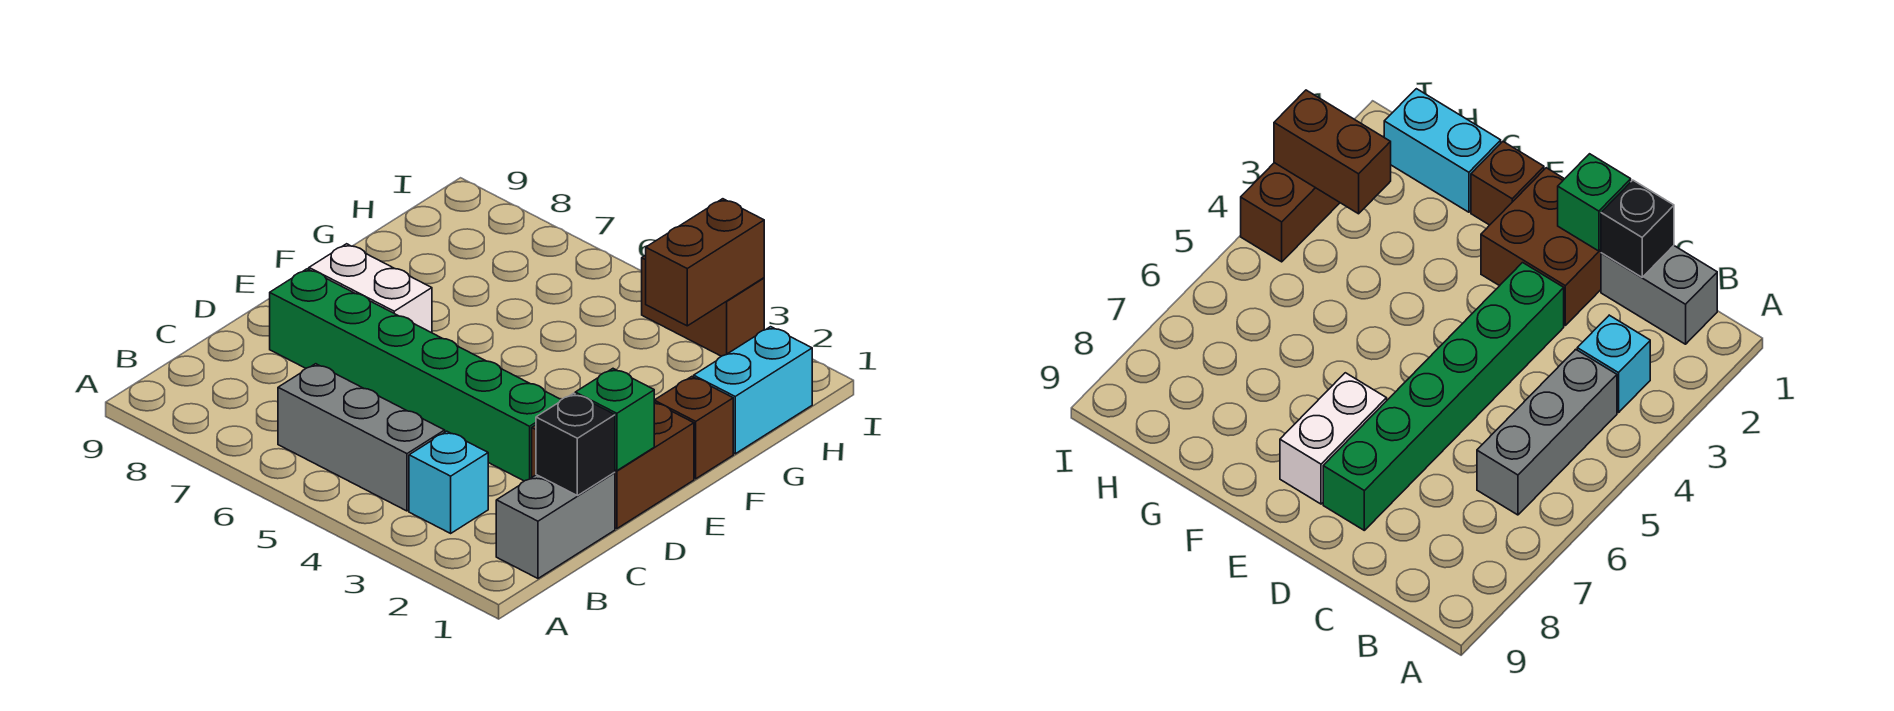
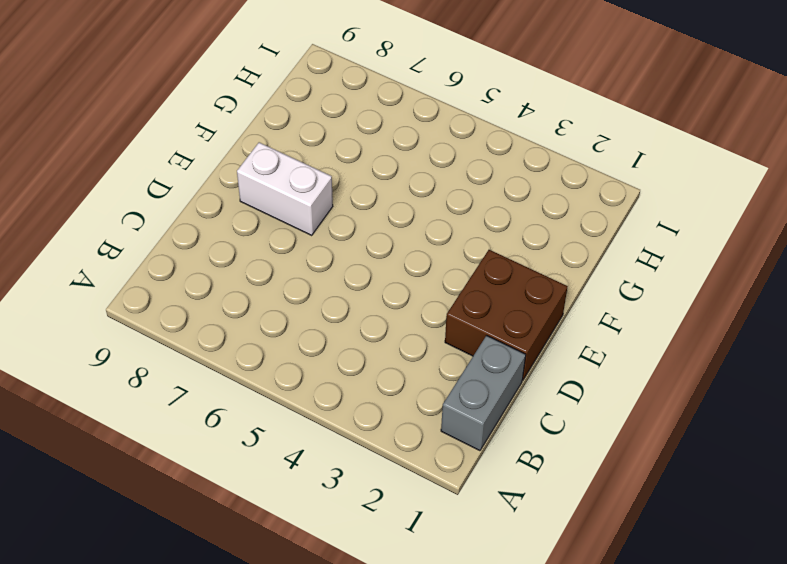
none -> cyan 1x1 brick [409,431,488,533]
none -> grey 1x3 brick [278,364,445,511]
none -> green 1x6 brick [270,269,561,481]

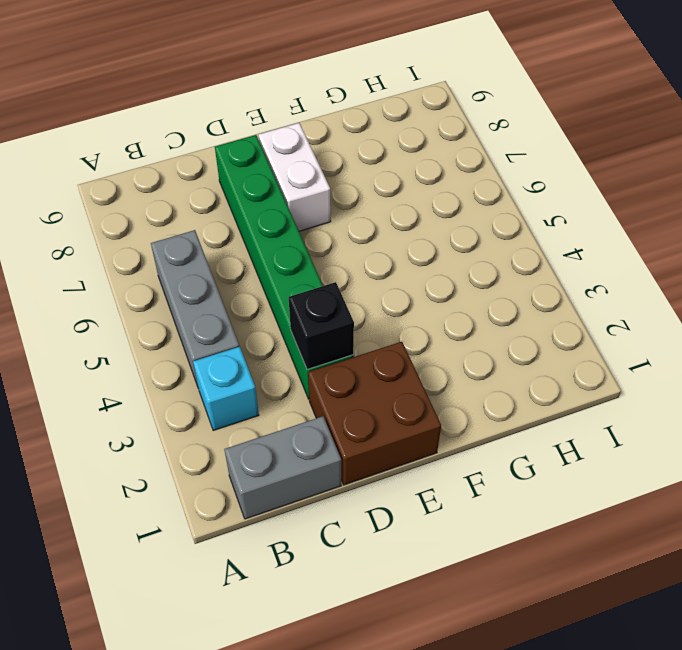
black 1x1 brick [289,282,354,370] -> black 1x1 brick moved to [536,393,615,496]
none -> brown 1x1 brick [654,377,733,479]
none -> cyan 1x2 brick [694,327,812,454]
none -> brown 1x2 brick [642,255,764,356]

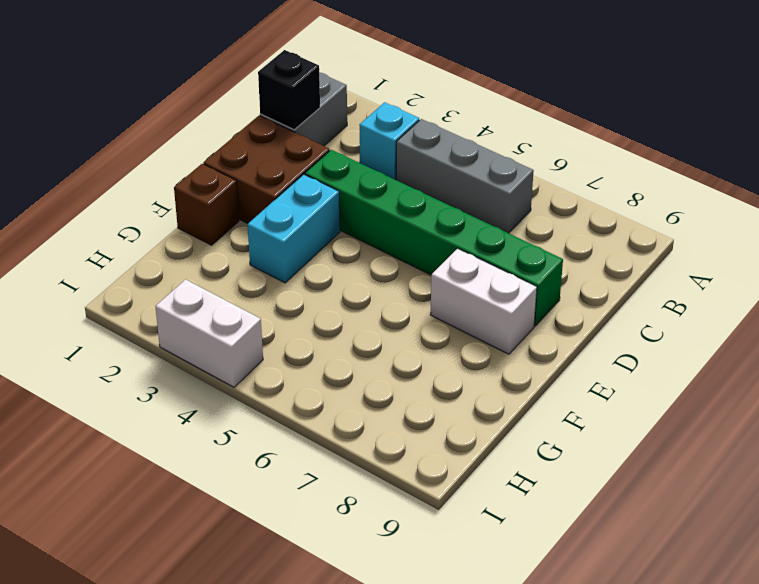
cyan 1x2 brick [248,174,340,283] -> cyan 1x2 brick moved to [694,327,812,454]
white 1x2 brick [155,280,263,387] -> brown 1x2 brick [642,255,764,356]
none -> green 1x1 brick [575,369,654,471]
none -> brown 1x2 brick [646,199,764,326]

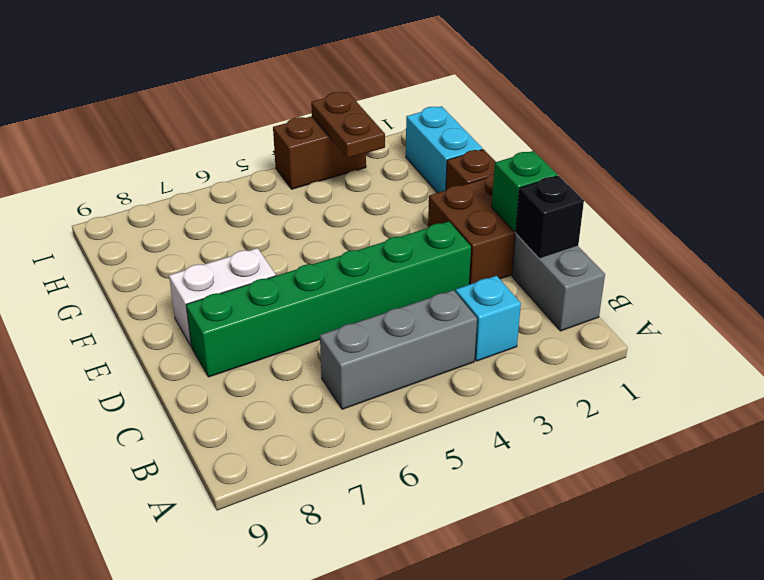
brown 1x2 plate [311,92,385,158] -> brown 1x2 brick [646,199,764,326]

